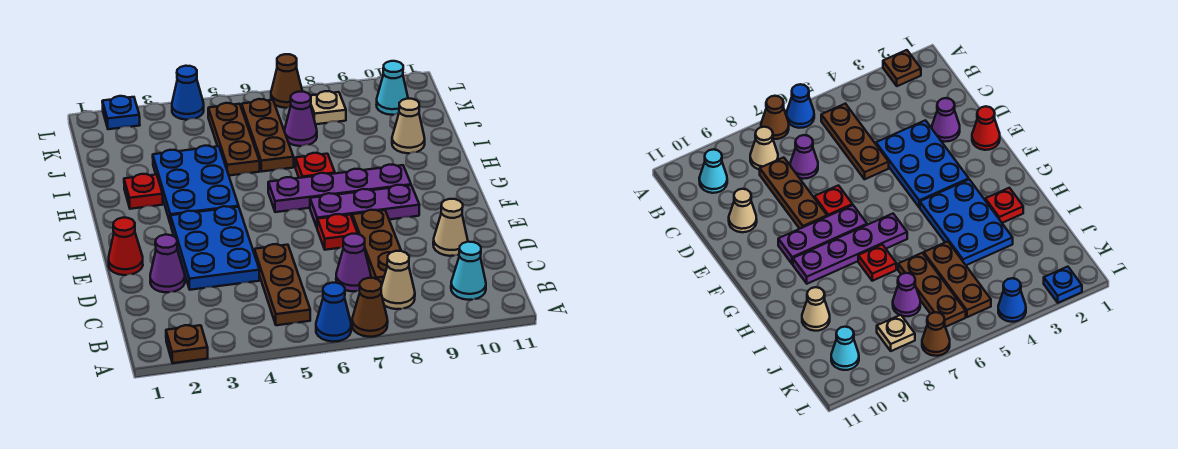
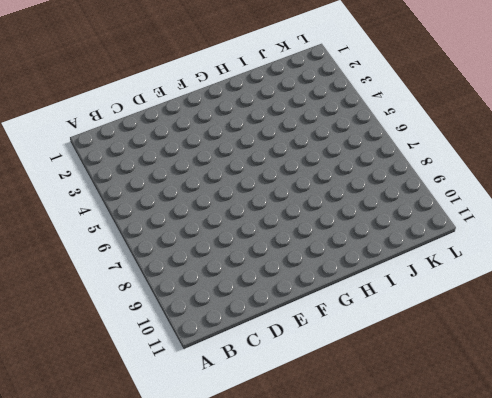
none -> brown 1x1 plate [166,325,208,363]
none -> blue 1x1 cone [316,283,351,342]
none -> brown 1x1 cone [352,278,388,337]

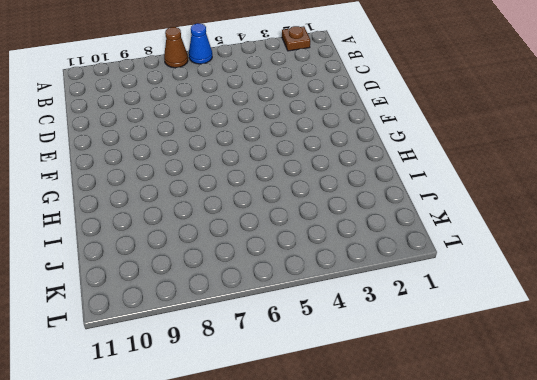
none -> brown 1x3 plate [254,244,310,325]
none -> tan 1x1 cone [381,251,415,309]
none -> cyan 1x1 cone [451,242,486,300]

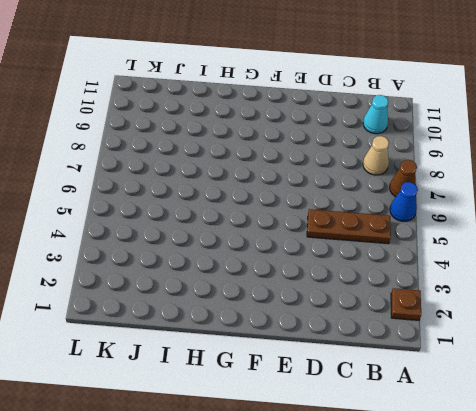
none -> purple 1x1 cone [336,234,371,291]
none -> brown 1x3 plate [352,210,401,283]
none -> purple 1x1 cone [150,235,185,292]

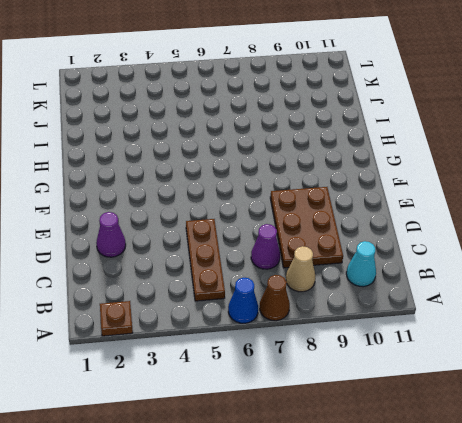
brown 2x3 plate [270,187,343,268] -> brown 1x3 plate [352,210,401,283]
none -> blue 2x3 plate [171,206,260,290]
none -> tan 1x1 cone [433,199,468,256]
none -> red 1x1 cone [109,217,143,275]

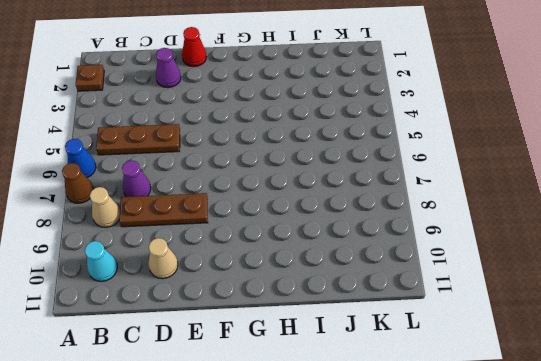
none -> blue 2x3 plate [171,206,260,290]
none -> red 1x1 plate [317,214,358,250]
none -> purple 1x3 plate [310,185,419,227]

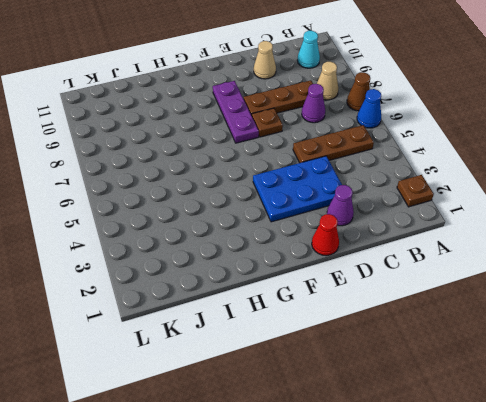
brown 1x1 plate [252,108,283,137] -> red 1x1 plate [317,214,358,250]
none -> blue 2x3 plate [153,146,239,224]
none -> purple 1x4 plate [268,165,411,212]
none -> red 1x1 plate [124,174,163,209]

